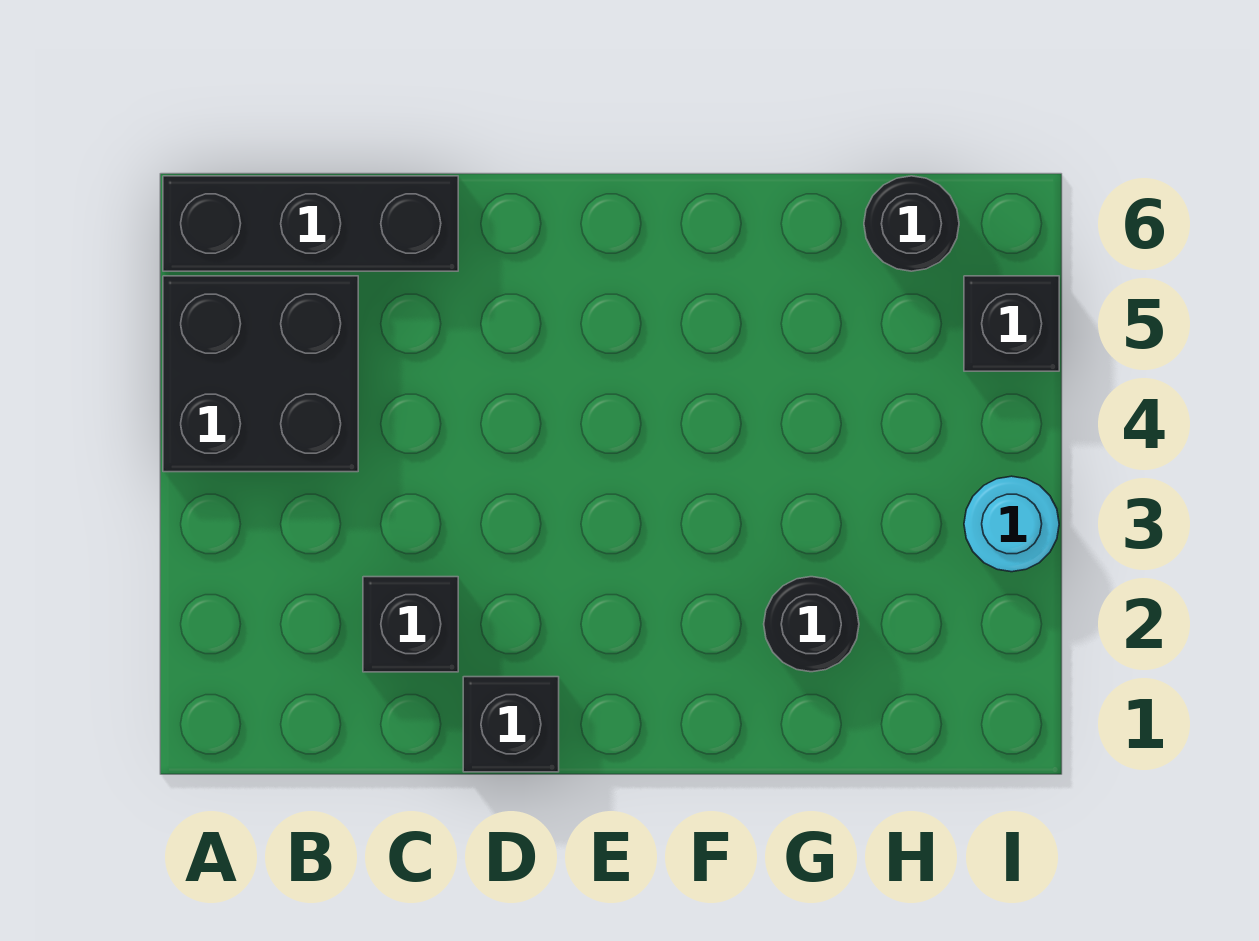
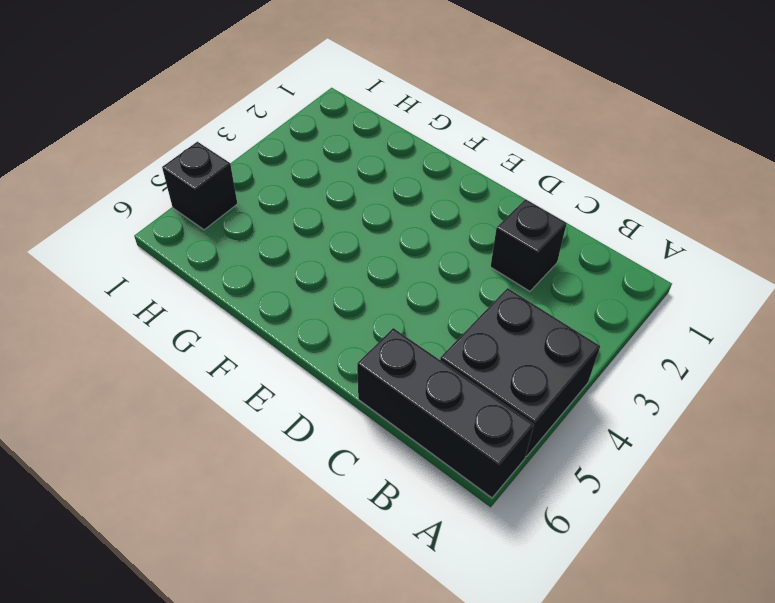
none -> black 1x1 brick [463,677,559,772]
none -> black 1x1 round brick [764,577,859,672]

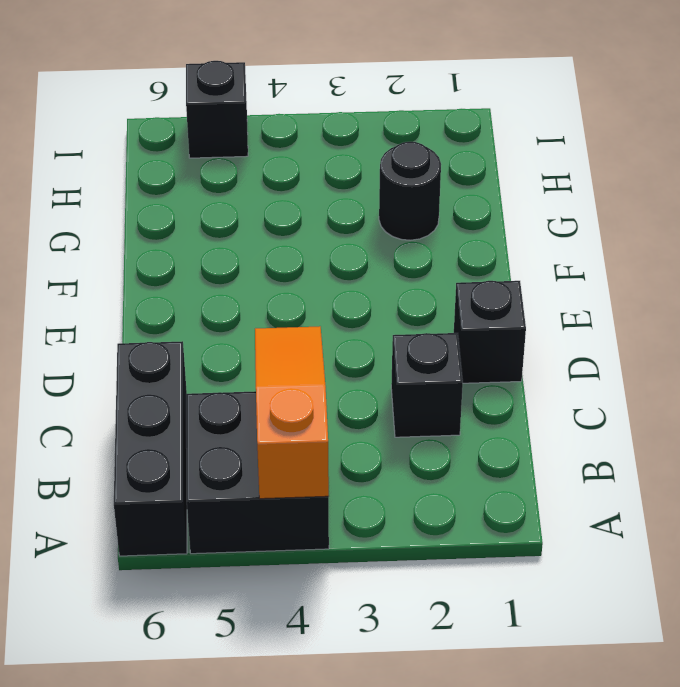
orange 1x3 slope [255,326,329,499] -> none
none -> black 1x1 round brick [864,176,959,271]
none -> cyan 1x1 round brick [964,476,1059,572]

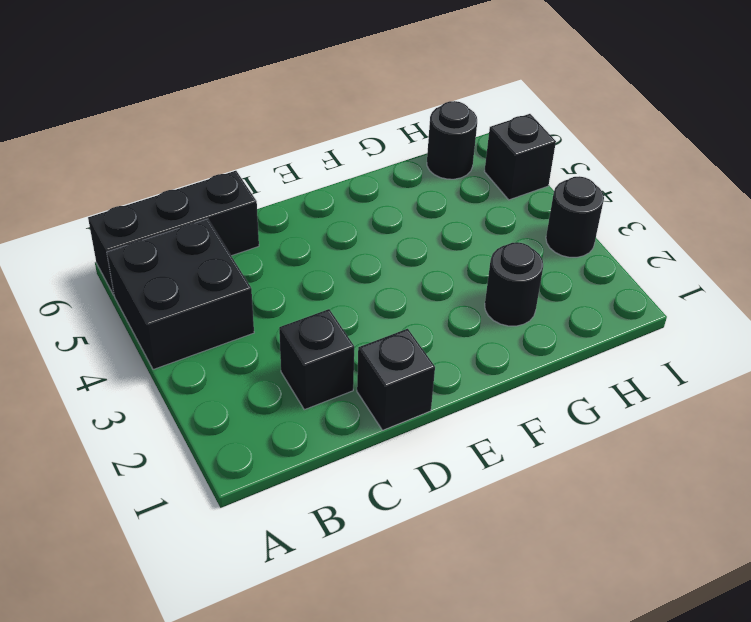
black 1x1 round brick [546,176,604,257] -> cyan 1x1 round brick [964,476,1059,572]

